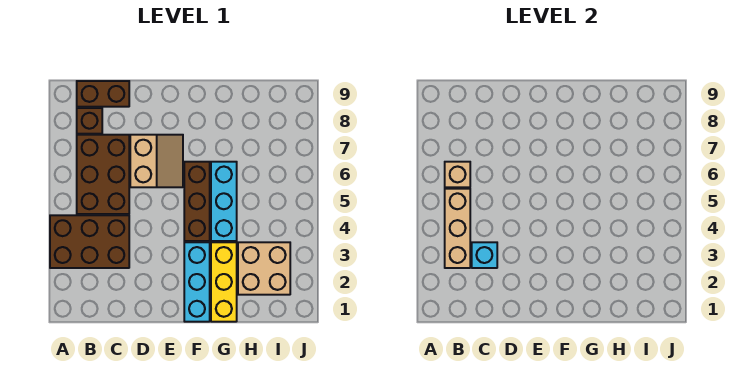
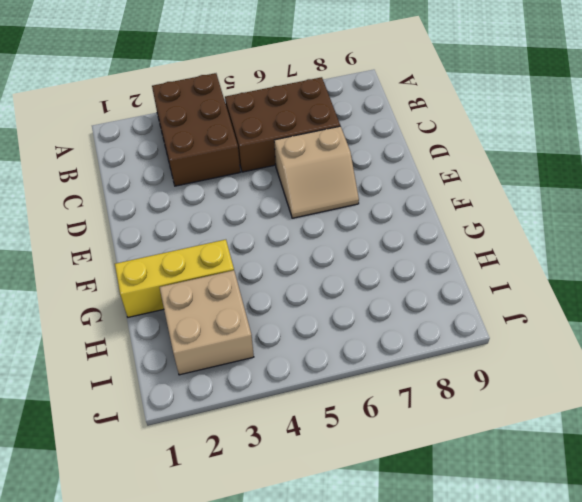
none -> brown 1x1 brick [77,108,102,134]
none -> brown 1x2 brick [77,81,129,107]
none -> cyan 1x3 brick [184,242,210,322]

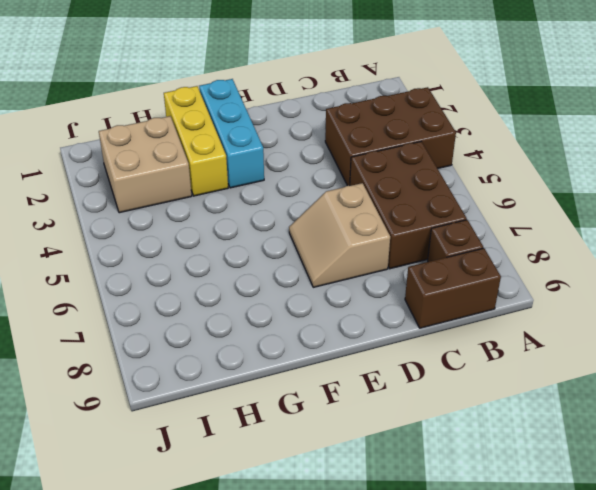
none -> brown 1x3 brick [184,162,210,241]
none -> cyan 1x3 brick [211,162,237,241]
none -> tan 1x3 brick [445,189,470,268]

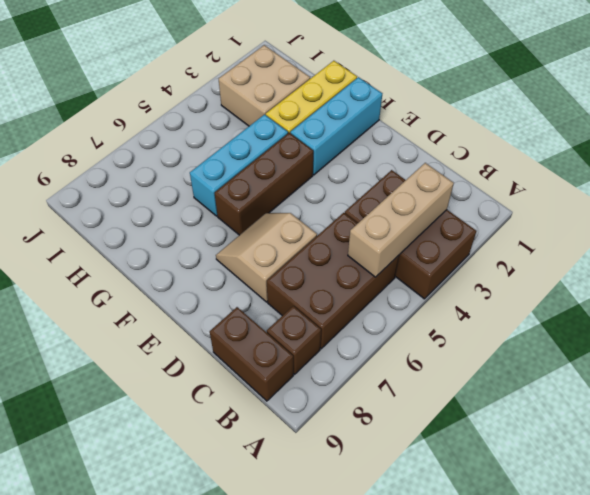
none -> tan 1x1 brick [445,162,470,187]
none -> cyan 1x1 brick [472,242,497,268]

